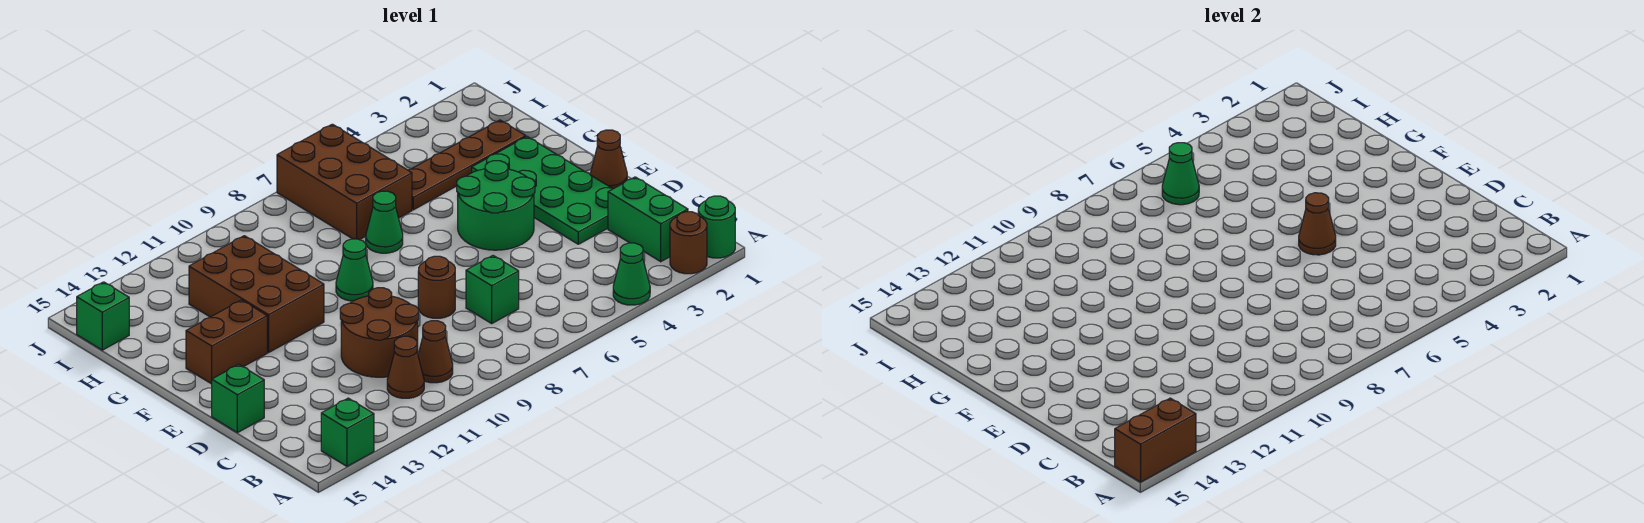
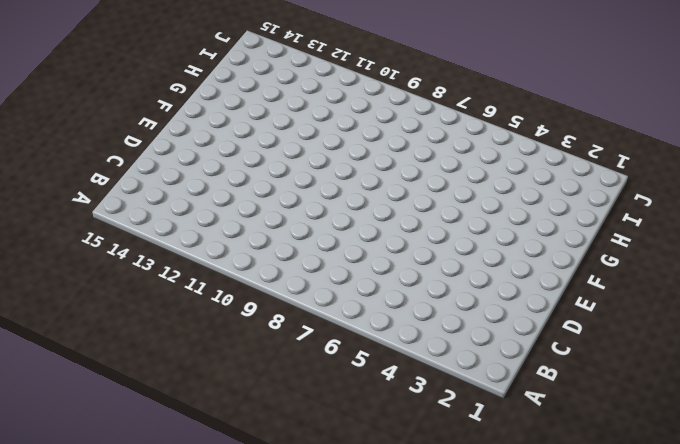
none -> green 1x1 round brick [698,196,735,258]
none -> brown 1x1 round brick [670,212,707,274]
none -> green 1x1 cone [613,243,650,305]

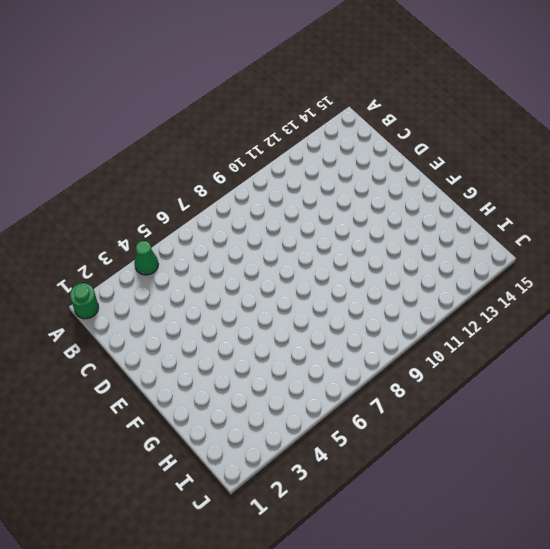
none -> brown 1x1 round brick [670,212,707,274]
none -> green 1x1 brick [321,398,374,466]
none -> green 1x2 brick [608,177,688,262]

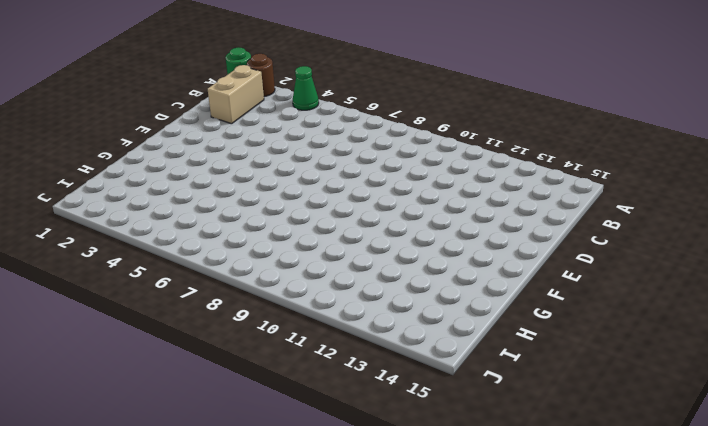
tan 1x2 brick [208,65,264,124] -> green 1x2 brick [608,177,688,262]
none -> green 1x1 brick [321,398,374,466]
none -> brown 1x1 cone [418,321,453,383]
none -> brown 1x1 cone [387,336,424,398]

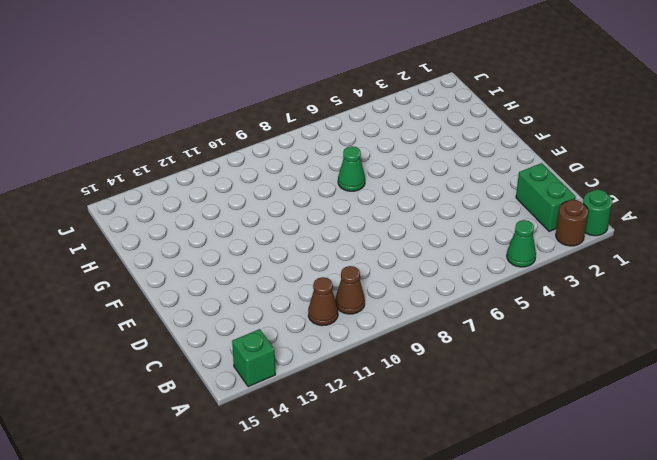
none -> green 1x1 brick [466,256,519,323]
none -> brown 2x2 round brick [340,288,419,377]
none -> green 2x4 plate [472,137,613,244]

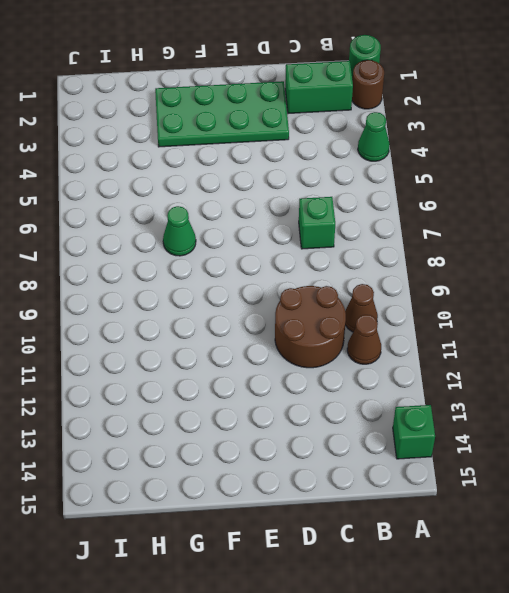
none -> brown 1x1 round brick [418,256,455,318]
none -> green 1x1 brick [212,364,264,433]
none -> brown 1x1 cone [590,130,627,189]

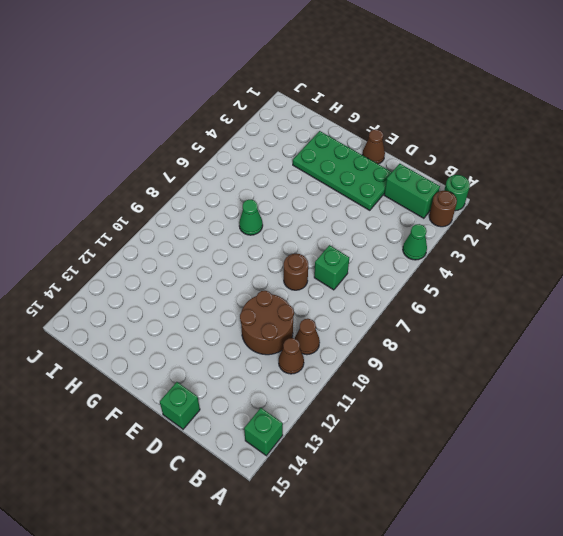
none -> green 2x2 round brick [457,161,535,250]
none -> green 1x1 cone [336,239,373,301]
none -> brown 2x3 brick [189,236,324,352]

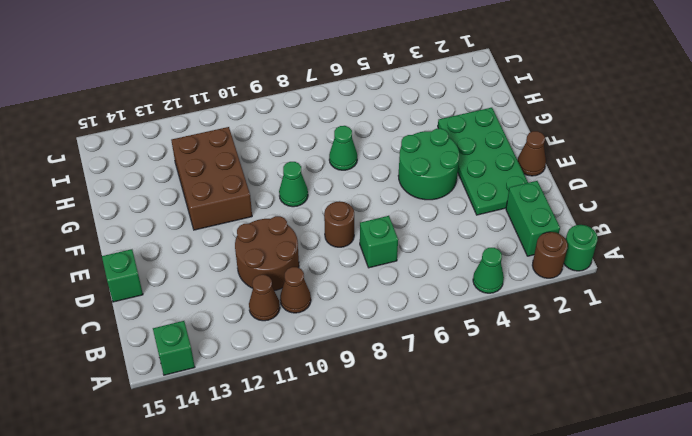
none -> brown 1x2 brick [186,300,267,384]
none -> brown 1x4 plate [408,120,526,210]
none -> brown 2x3 brick [277,124,412,240]

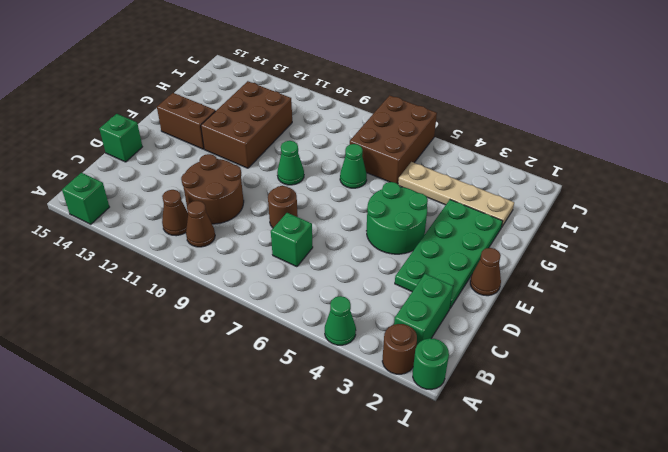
tan 1x4 plate [398,162,514,226] -> brown 1x4 plate [408,120,526,210]
none -> green 1x1 brick [77,282,129,350]
none -> brown 1x2 brick [1115,398,1196,482]
none -> brown 1x1 cone [1299,193,1336,255]

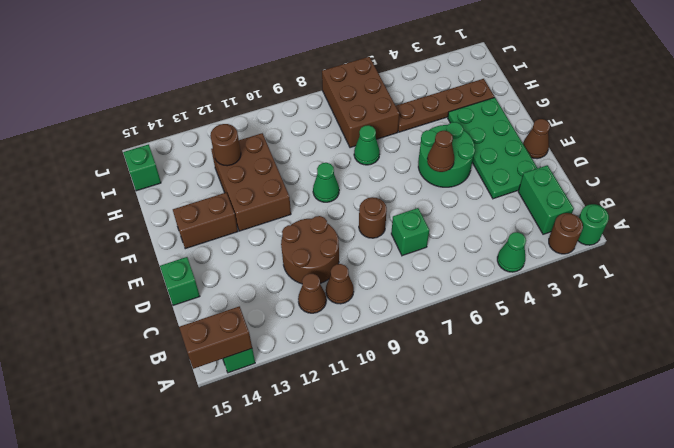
brown 1x1 round brick [210,124,241,166] -> none
none -> green 1x1 cone [1162,143,1199,205]

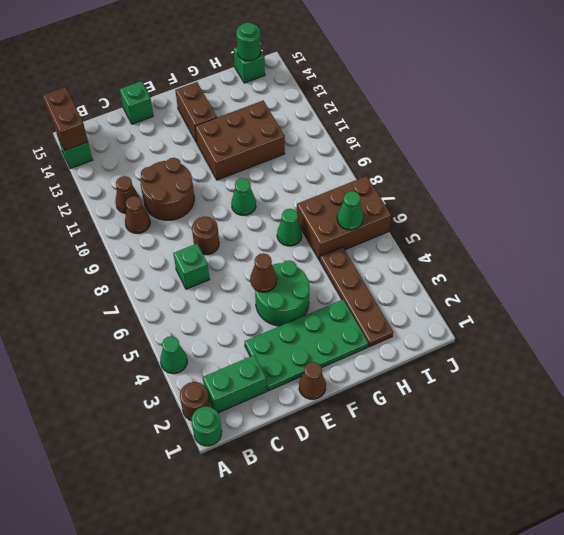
green 1x1 round brick [236,23,261,61] -> none

